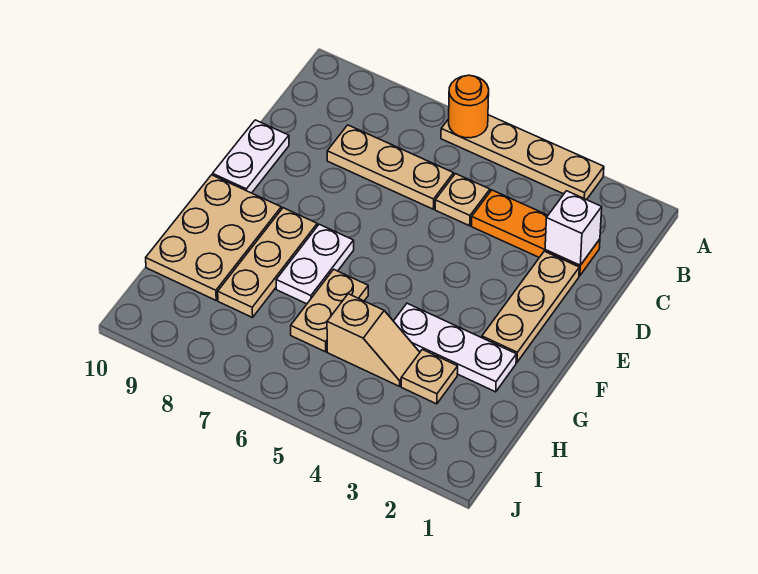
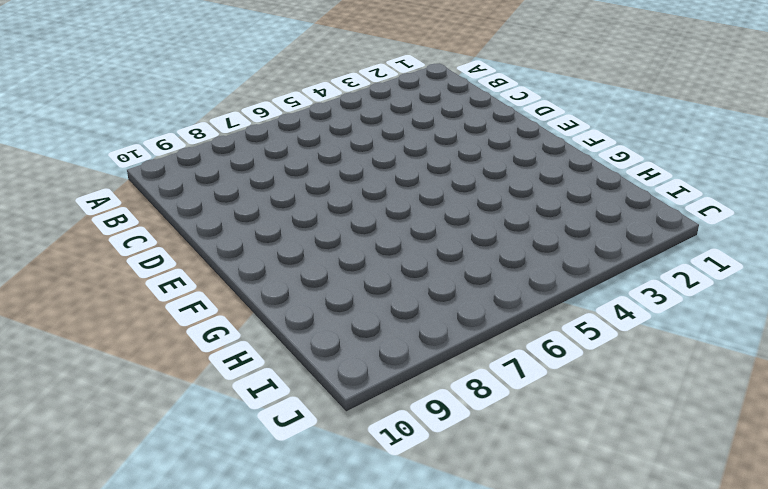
none -> tan 1x4 plate [441,115,604,200]
none -> orange 1x3 plate [472,190,600,276]
none -> tan 1x1 plate [435,174,490,226]

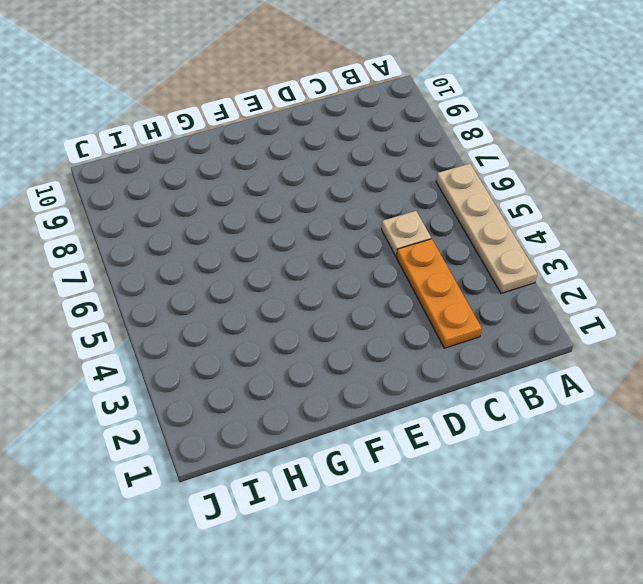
none -> tan 1x3 plate [327,125,454,209]
none -> tan 1x3 plate [482,251,579,362]
none -> white 1x2 plate [213,120,289,193]

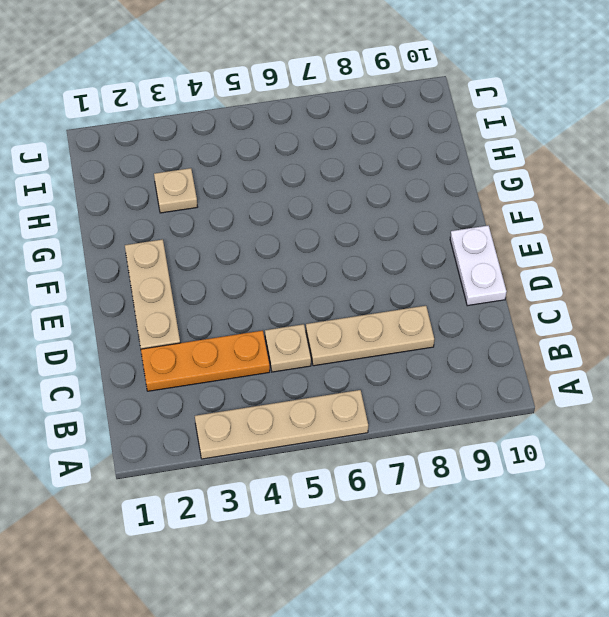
none -> white 1x2 plate [276,224,354,304]
none -> tan 1x3 plate [218,208,317,318]
none -> tan 2x3 plate [146,175,281,300]

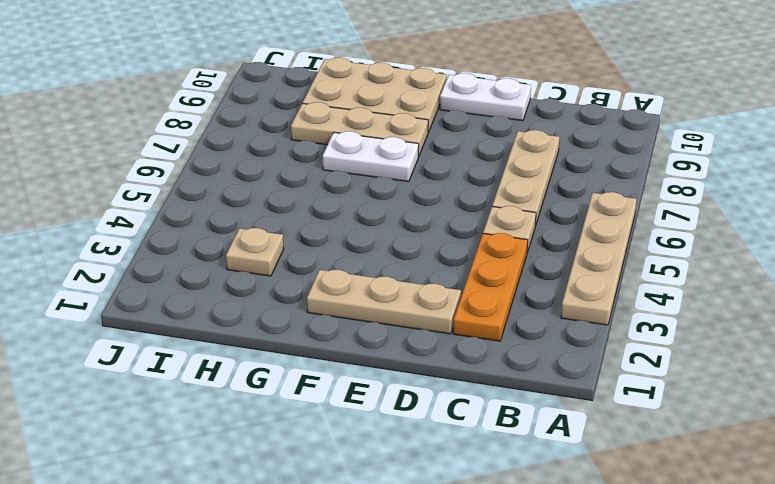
none -> white 1x3 plate [394,303,516,392]
none -> tan 1x2 plate [291,269,368,352]
none -> tan 1x2 slope [327,294,420,386]

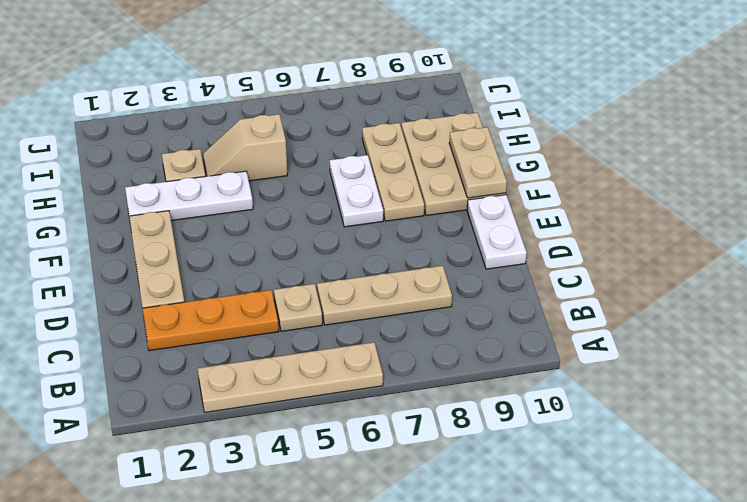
tan 1x2 plate [449,127,507,198] -> tan 1x2 plate moved to [291,269,368,352]
none -> orange 1x1 round brick [449,75,489,138]
none -> white 1x1 brick [545,191,602,265]

